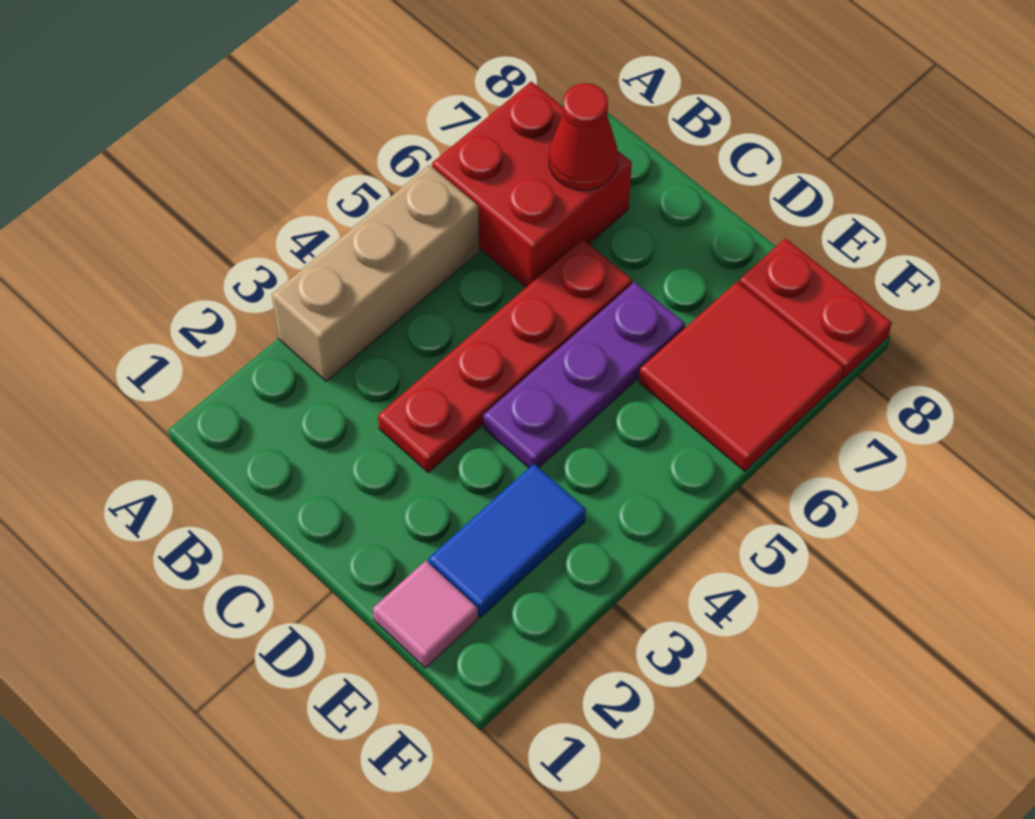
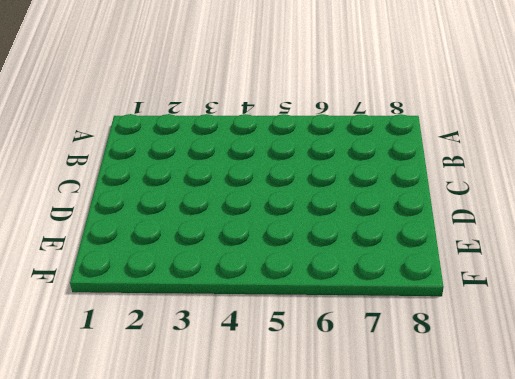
none -> tan 1x3 brick [272,165,479,381]
none -> red 2x2 brick [432,82,632,287]

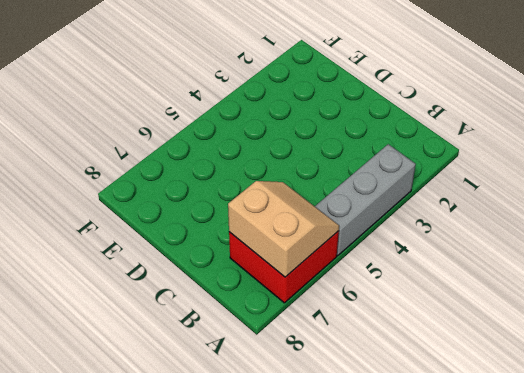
grey 1x3 brick [315,144,416,256] -> tan 1x3 brick [272,165,479,381]
tan 2x2 slope [228,181,339,277] -> red 1x1 cone [549,83,618,190]
none -> red 1x4 plate [378,239,632,472]
none -> purple 1x3 plate [483,282,685,468]

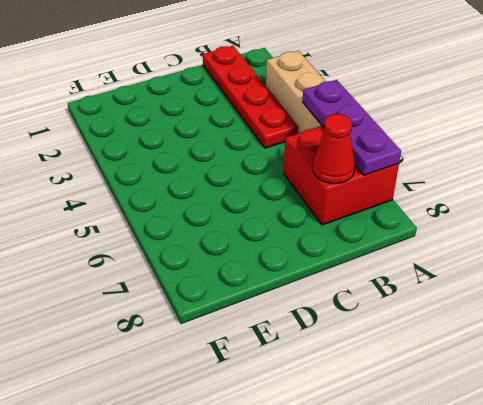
purple 1x3 plate [303,80,401,175] -> purple 1x3 plate moved to [483,282,685,468]
red 1x4 plate [203,46,298,148] -> red 1x4 plate moved to [378,239,632,472]
none -> pink 1x1 tile [373,561,478,668]
none -> blue 1x2 tile [429,464,586,617]

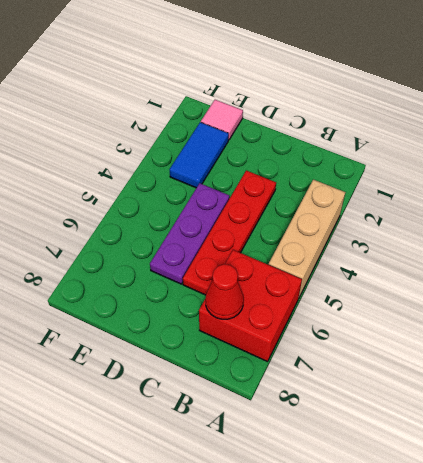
none -> red 2x2 tile [639,282,844,471]
none -> red 1x2 plate [739,238,892,379]

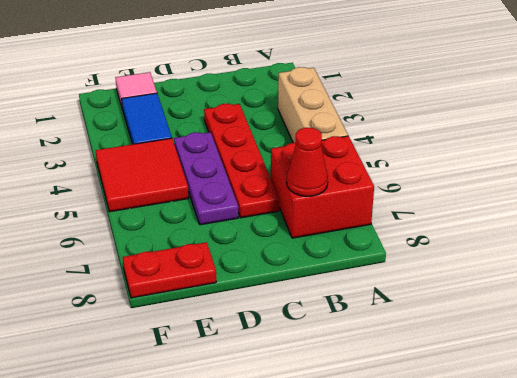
red 2x2 tile [96,138,189,212] -> red 2x2 tile moved to [639,282,844,471]

